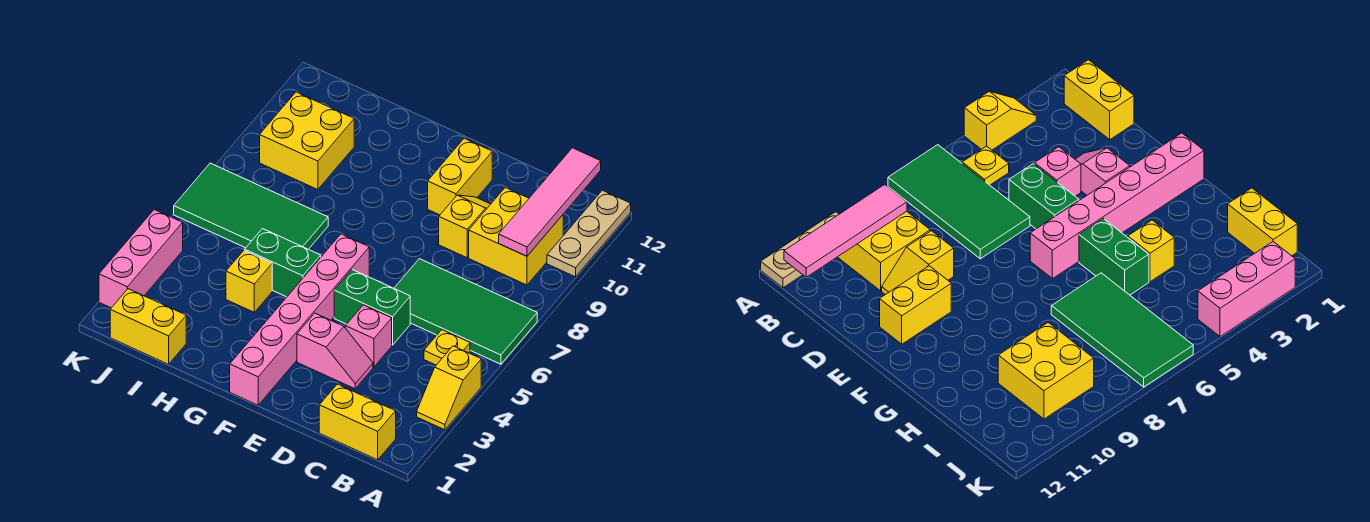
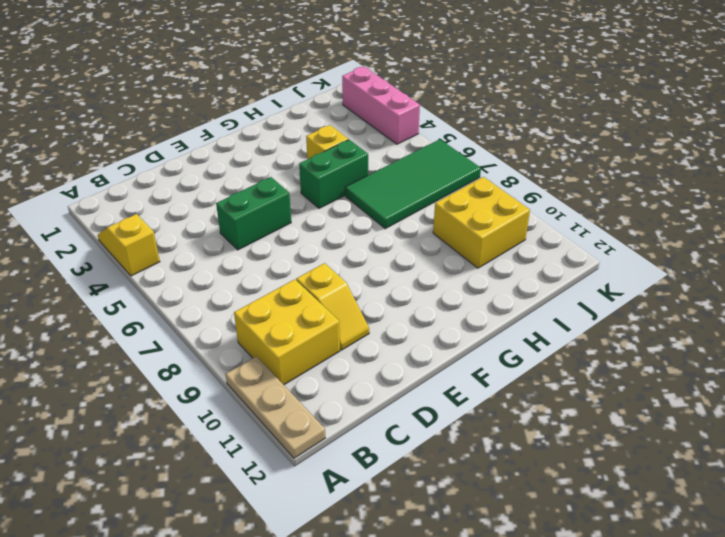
none -> green 2x4 tile [394,259,537,364]
none -> yellow 1x2 brick [319,384,396,460]
none -> yellow 1x1 plate [424,330,470,365]

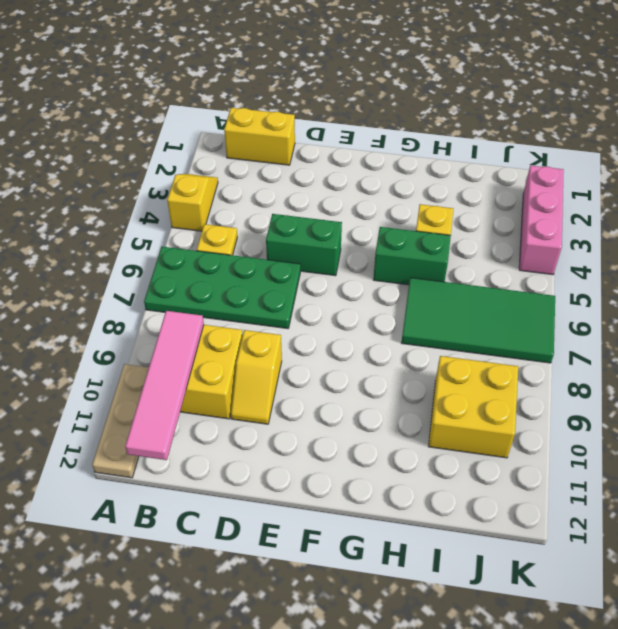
green 2x4 plate [144,247,300,329] -> green 2x4 tile [394,259,537,364]
none -> pink 1x2 slope [297,313,373,389]
none -> pink 1x1 brick [346,305,392,367]
none -> yellow 1x2 brick [428,138,492,215]

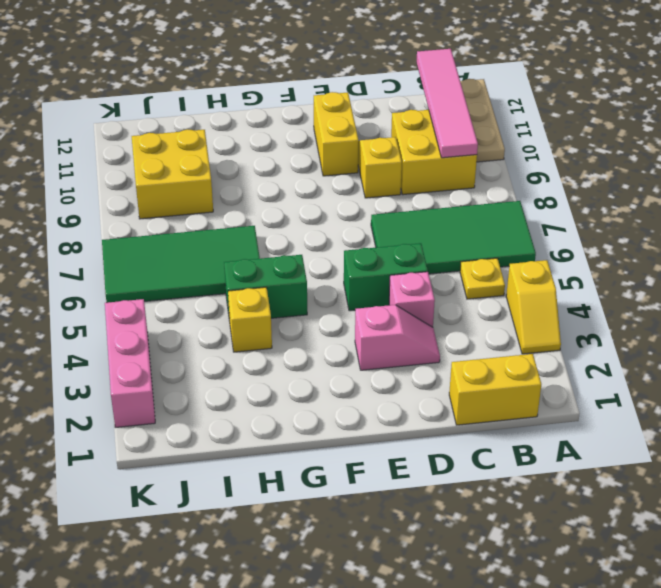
none -> pink 1x6 brick [230,234,369,405]
none -> yellow 1x2 brick [110,289,186,364]

